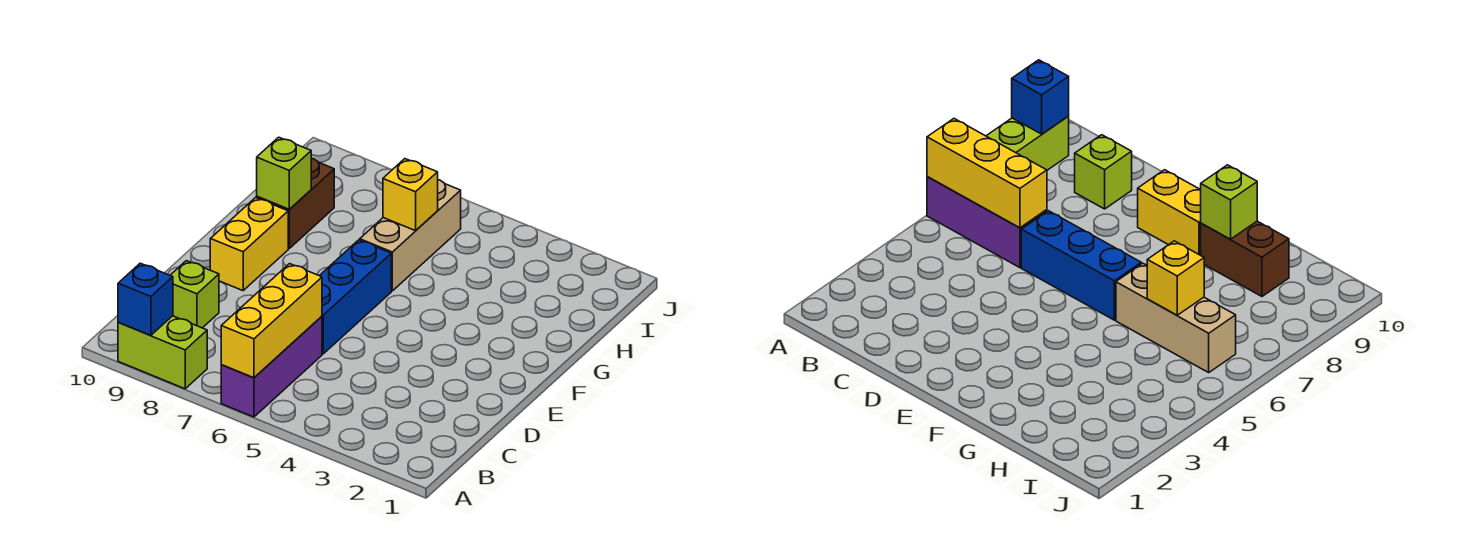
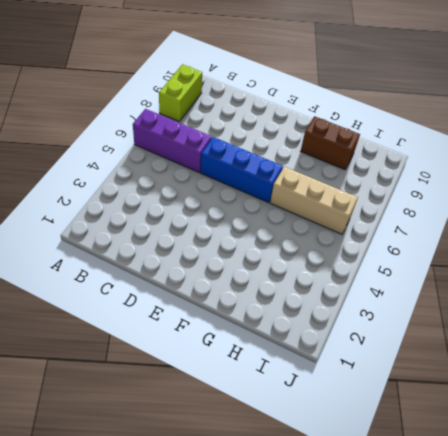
none -> lime 1x1 brick [170,261,219,328]
none -> yellow 1x2 brick [210,198,288,291]

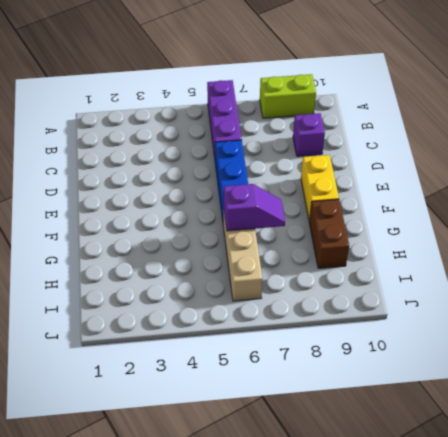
purple 1x1 brick [293,113,325,156] -> lime 1x1 brick [170,261,219,328]
purple 1x2 slope [224,184,285,231] -> none
none -> yellow 1x3 brick [221,264,322,378]
none -> blue 1x1 brick [118,263,173,336]

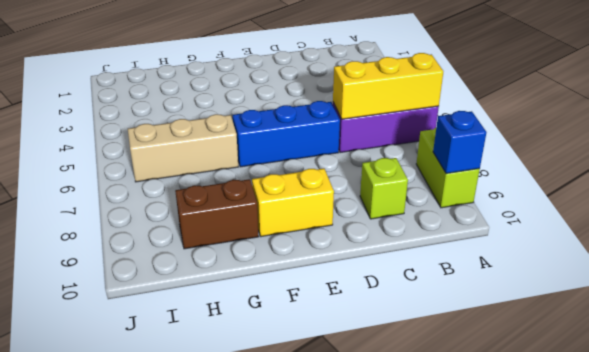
none -> lime 1x1 brick [257,137,311,209]
none -> yellow 1x1 brick [383,159,438,231]

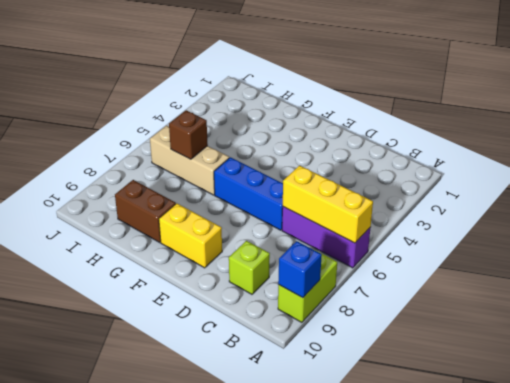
brown 1x1 brick [169,110,208,159] -> yellow 1x1 brick [383,159,438,231]
none -> lime 1x1 brick [257,137,311,209]

